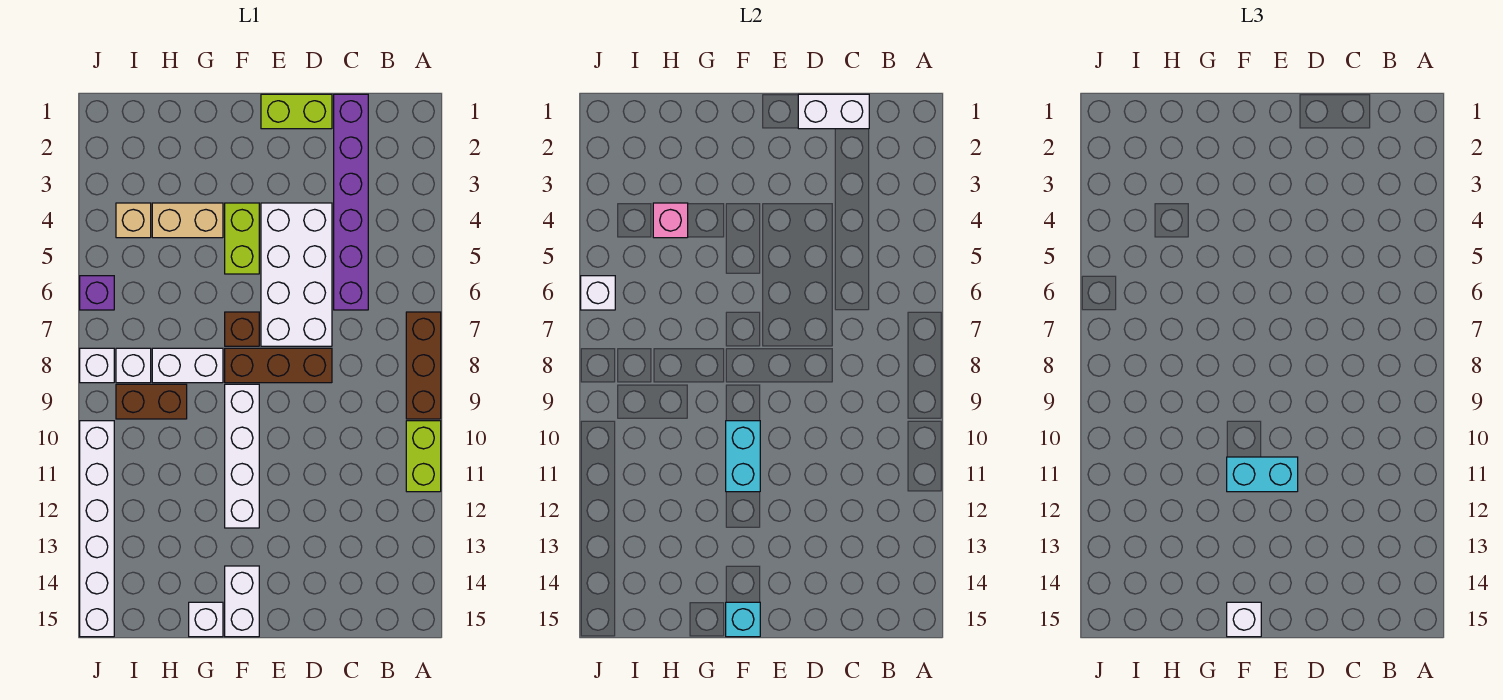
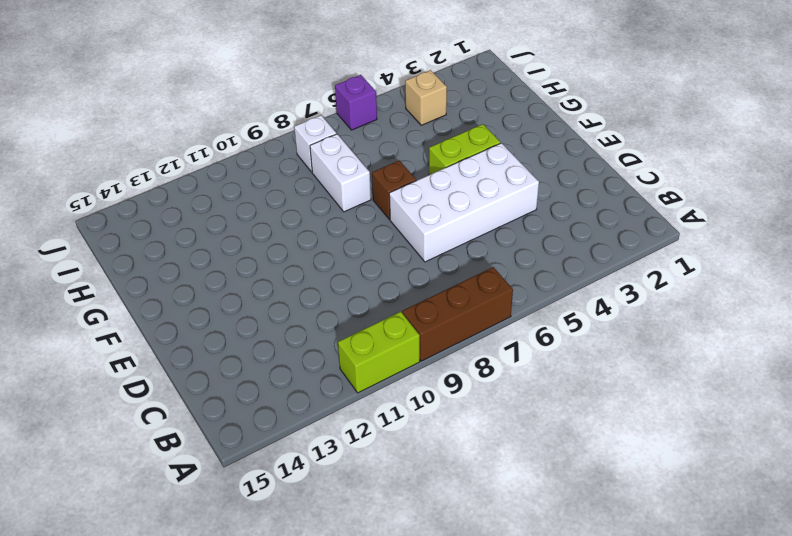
none -> purple 1x6 brick [334,94,368,310]
none -> lime 1x2 brick [261,94,332,129]
none -> brown 1x3 brick [225,348,332,383]

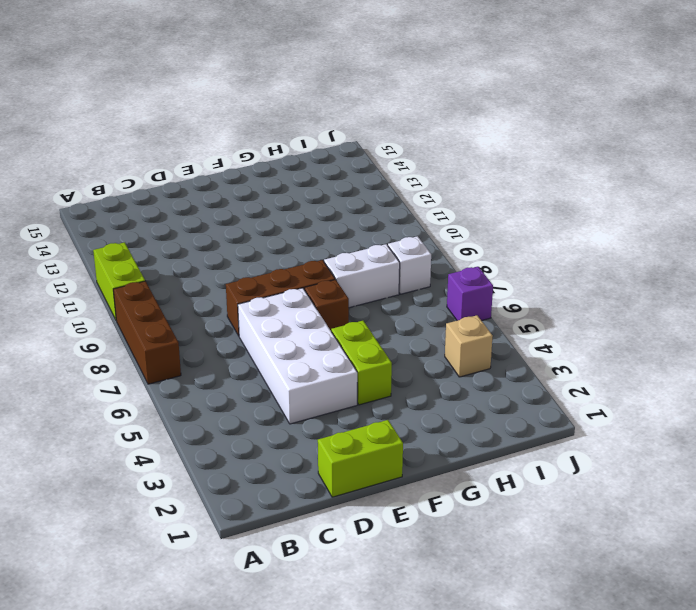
none -> purple 1x6 brick [334,94,368,310]
none -> white 1x4 brick [225,384,259,528]
none -> white 1x2 brick [225,566,259,637]

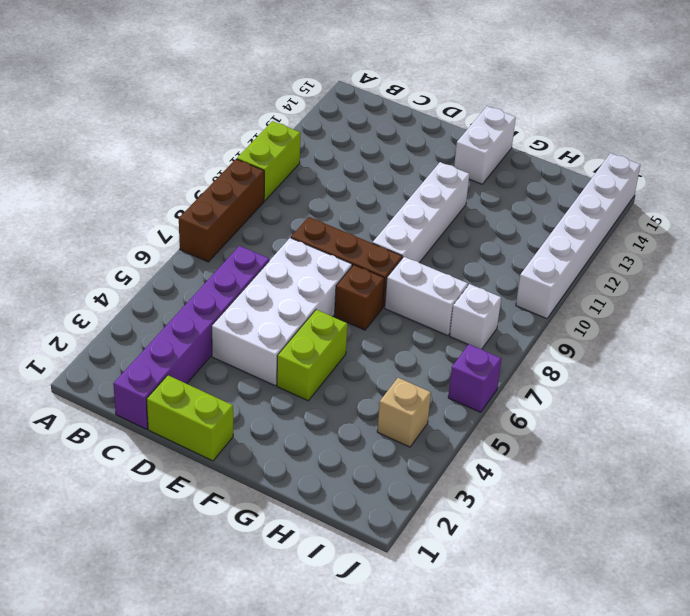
none -> tan 1x2 brick [152,203,223,238]
none -> white 1x1 brick [189,602,223,637]
none -> brown 1x2 brick [116,384,187,419]

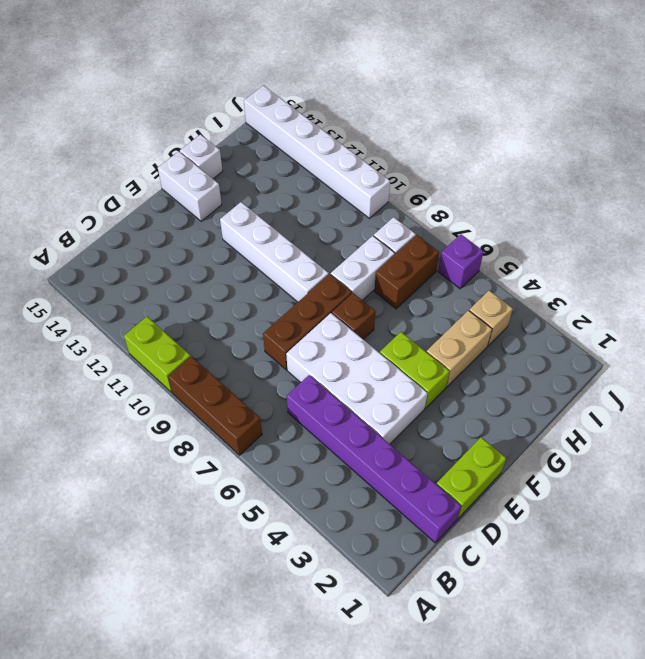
brown 1x2 brick [374,235,439,309] -> brown 1x2 brick moved to [116,384,187,419]
none -> white 1x1 brick [80,348,114,383]
none -> white 1x2 brick [798,94,869,129]
none -> cyan 1x2 brick [726,421,760,492]

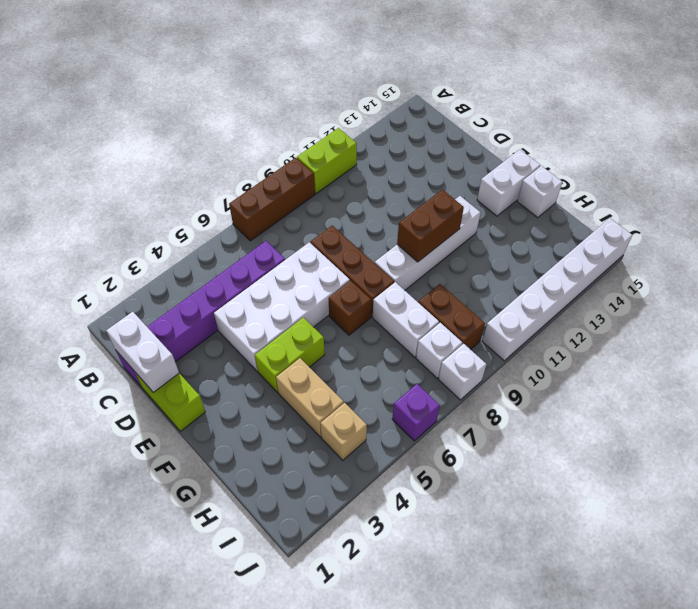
brown 1x2 brick [397,190,464,262] -> cyan 1x2 brick [726,421,760,492]
none -> cyan 1x1 brick [726,602,760,637]
none -> pink 1x1 brick [653,203,688,238]
none -> white 1x1 brick [581,276,615,310]

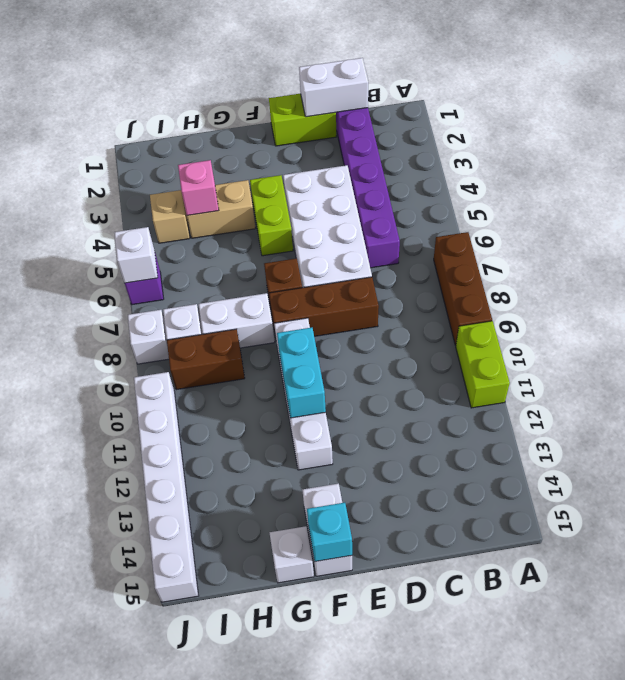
none -> cyan 1x2 brick [1227,457,1298,492]
none -> white 1x1 brick [1227,602,1261,637]

